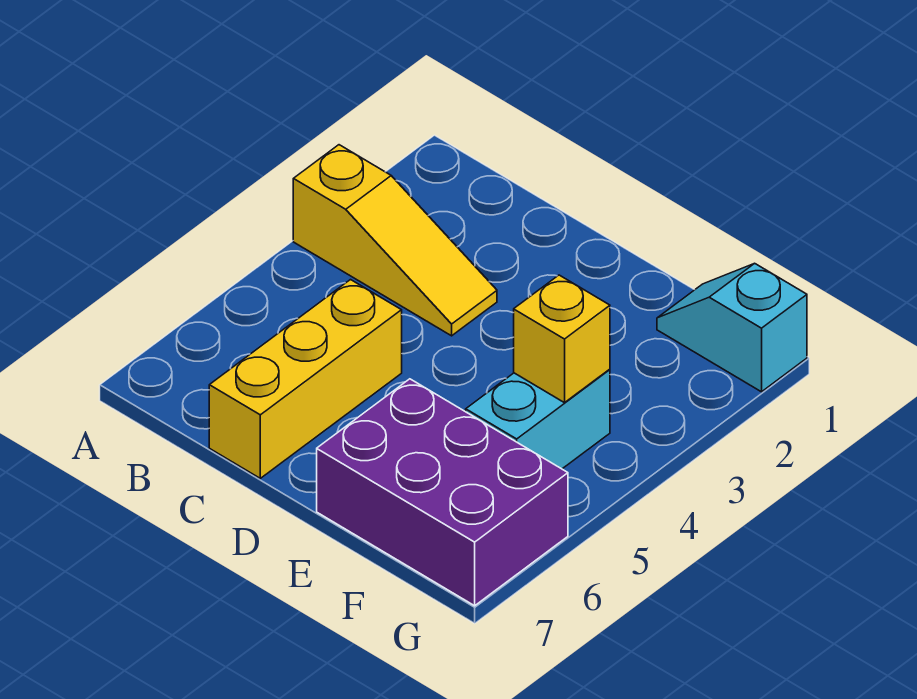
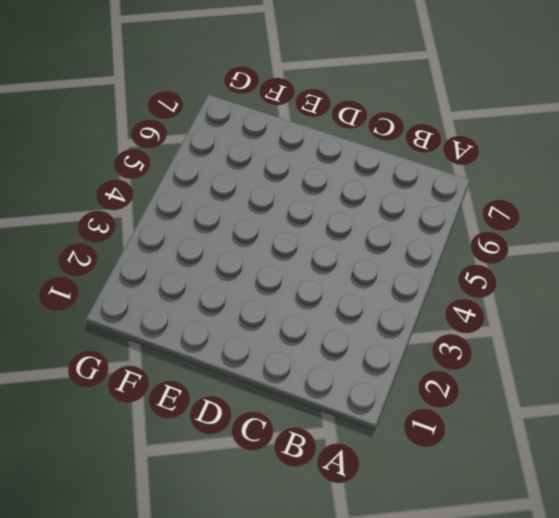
none -> yellow 1x3 slope [293,145,497,336]
none -> yellow 1x3 brick [209,280,402,478]

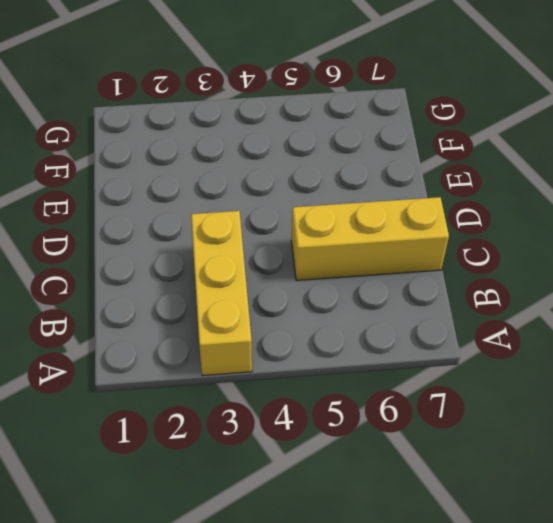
yellow 1x3 brick [191,211,252,376] -> yellow 1x3 slope [293,145,497,336]
none -> purple 2x3 brick [317,379,568,606]
none -> cyan 1x2 slope [657,263,807,392]

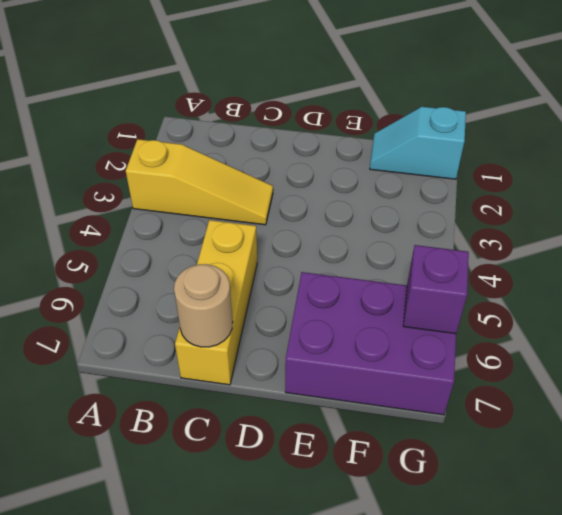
tan 1x1 round brick [174,264,233,347] -> none
purple 1x1 brick [403,245,469,334] -> none
none -> cyan 1x2 brick [466,369,610,469]
none -> yellow 1x1 brick [514,275,610,403]

